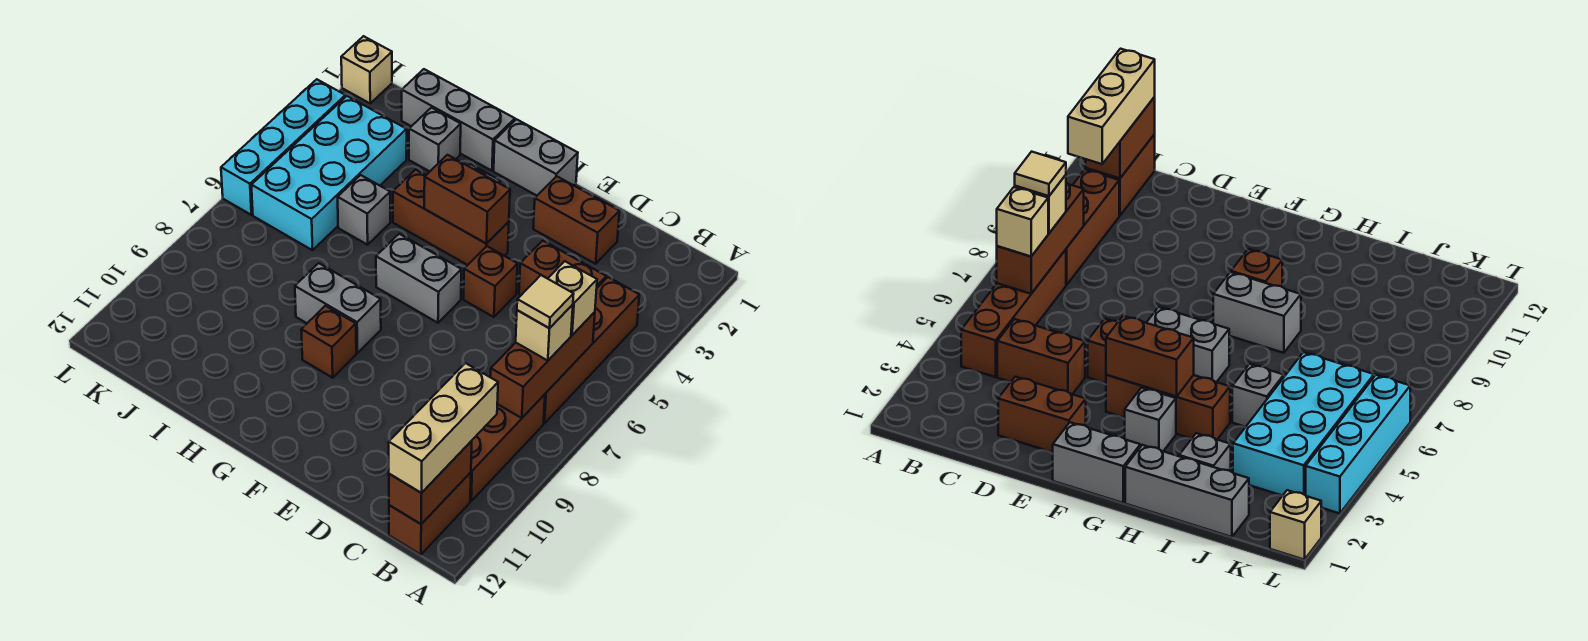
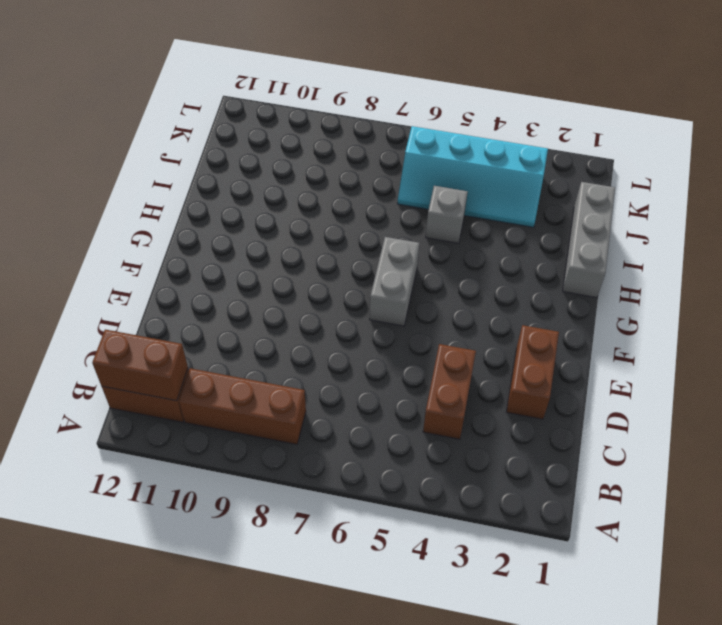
cyan 2x4 slope [397,126,548,227] -> cyan 2x4 brick [251,96,407,250]
none -> brown 1x4 brick [544,277,639,423]
none -> brown 1x1 brick [463,246,518,317]
none -> grey 1x2 brick [494,119,578,196]

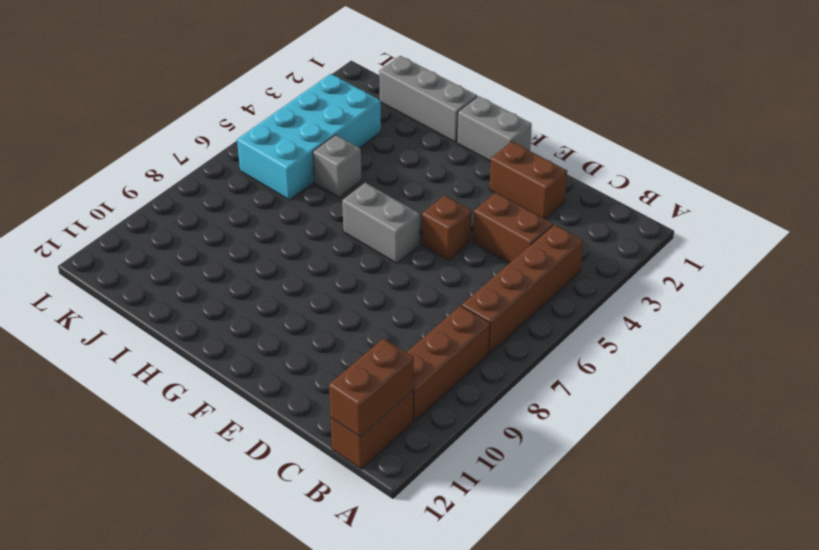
none -> brown 1x3 brick [393,170,509,265]
none -> grey 1x1 brick [1125,387,1176,451]
none -> grey 1x2 brick [295,263,381,353]

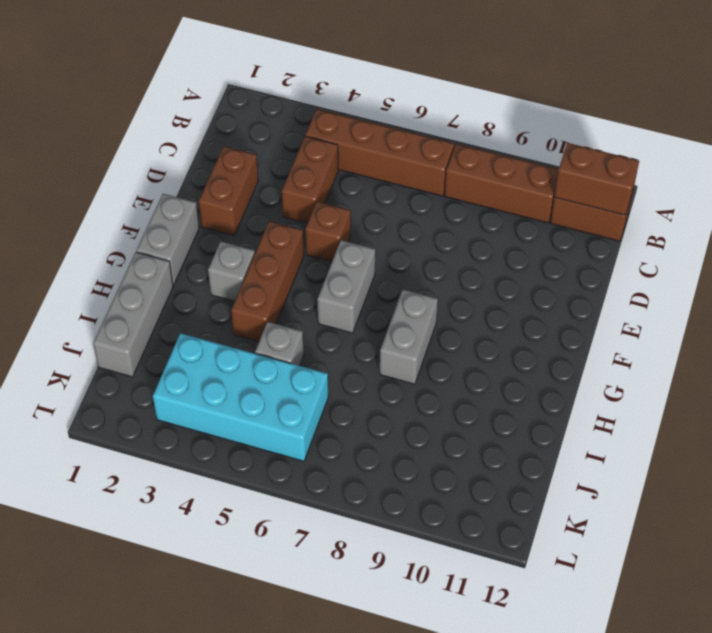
none -> brown 1x1 brick [301,306,356,378]
none -> grey 1x1 brick [409,108,461,171]
none -> tan 1x1 brick [341,36,392,103]

